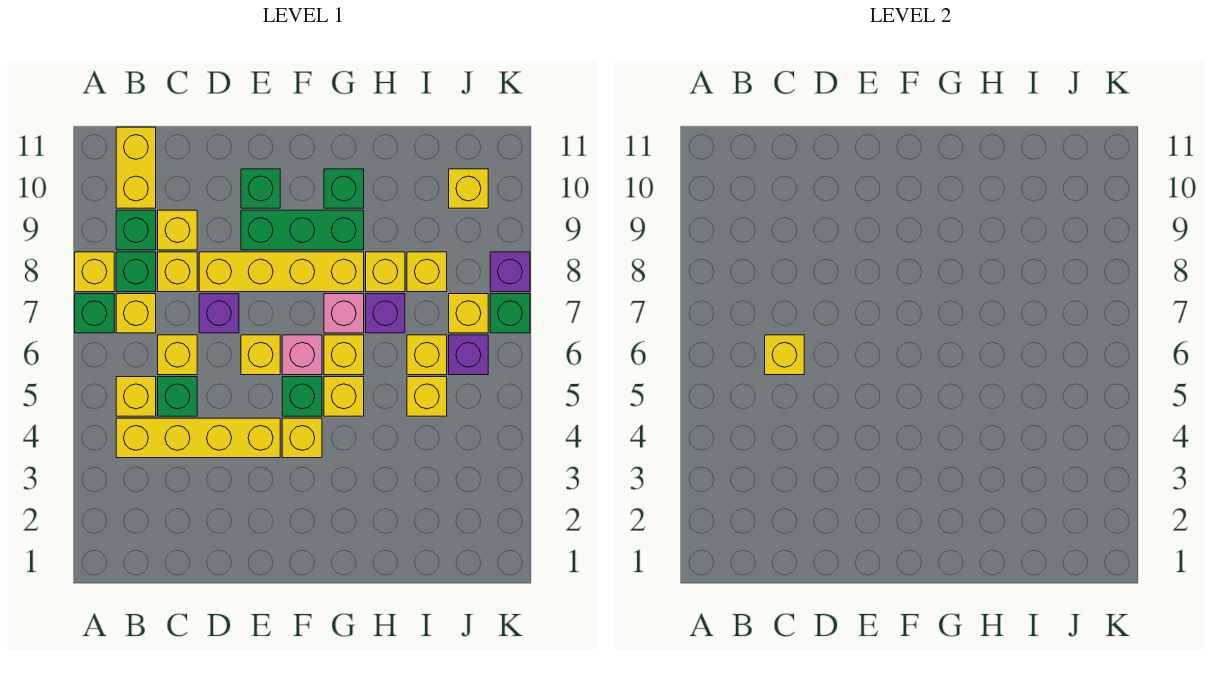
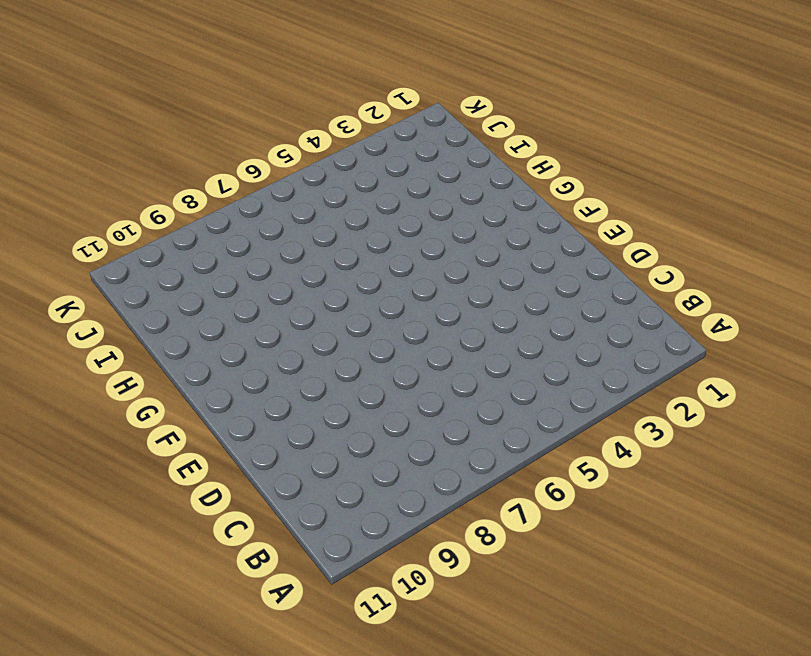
none -> green 1x1 brick [75,294,114,333]
none -> yellow 1x1 brick [75,252,114,292]
none -> yellow 1x4 brick [116,418,280,458]
none -> yellow 1x1 brick [116,377,156,416]

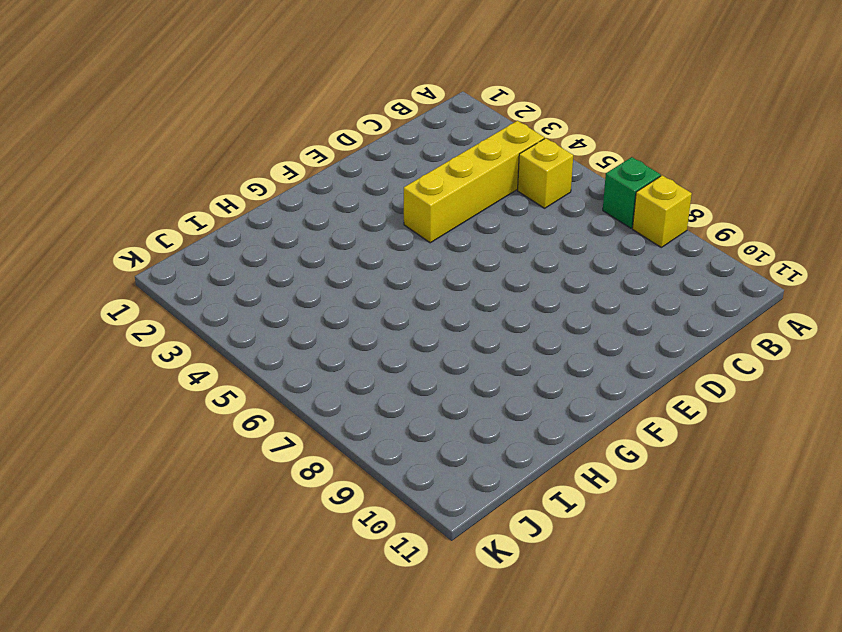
none -> yellow 1x1 brick [116,294,156,333]
none -> green 1x1 brick [116,252,156,292]
none -> green 1x1 brick [116,210,156,250]
none -> yellow 1x2 brick [116,127,156,208]

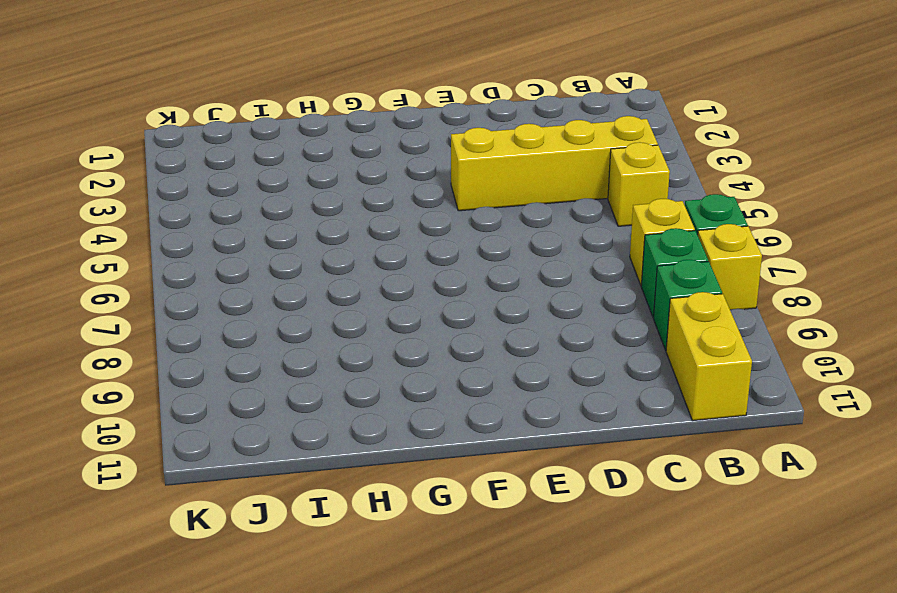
none -> green 1x1 brick [158,377,197,416]
none -> yellow 1x1 brick [158,335,197,375]
none -> yellow 1x1 brick [158,252,197,292]
none -> yellow 1x1 brick [158,210,197,250]

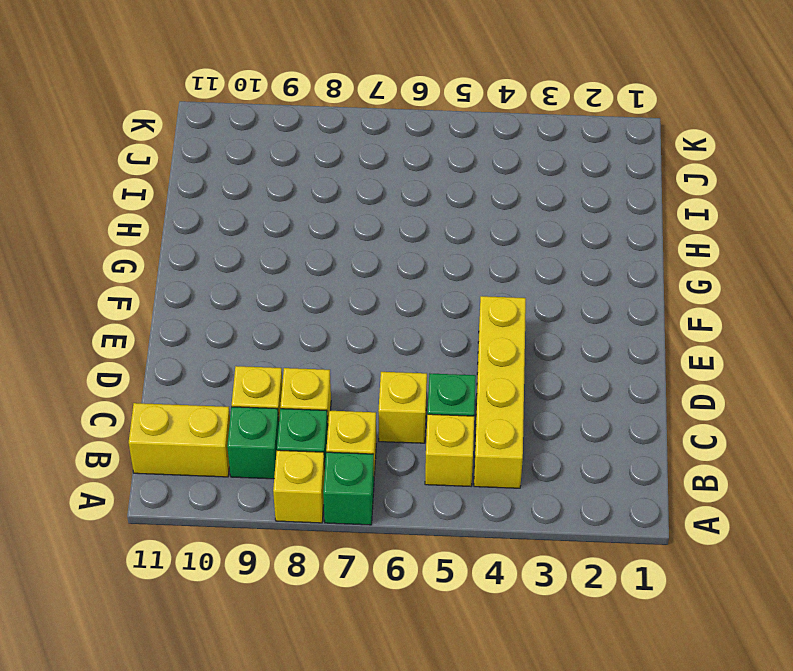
none -> purple 1x1 brick [199,294,239,333]
none -> yellow 1x4 brick [199,252,364,292]
none -> yellow 1x1 brick [241,335,280,375]
none -> green 1x3 brick [241,210,364,250]

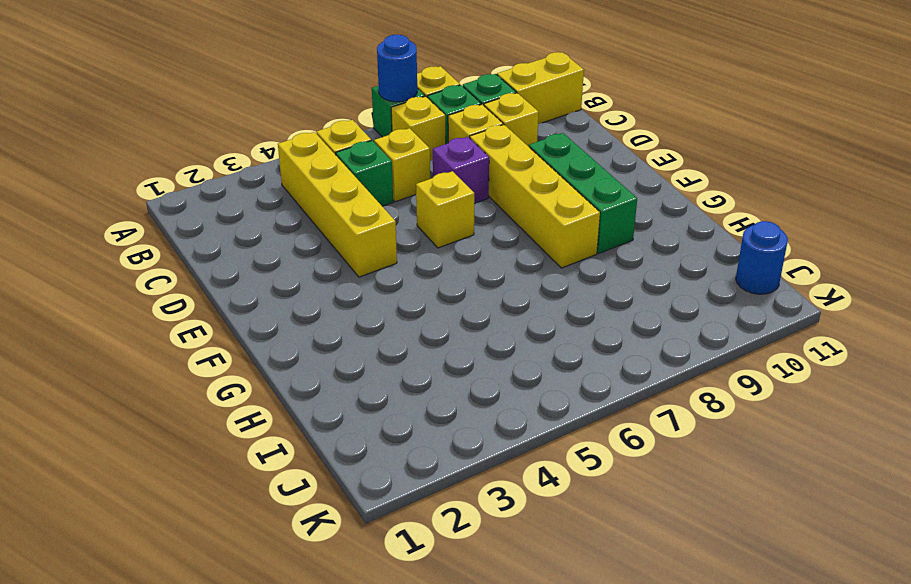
blue 1x1 round brick [377,35,417,102] -> none
blue 1x1 round brick [736,221,788,294] -> none
none -> green 1x1 brick [241,169,280,208]
none -> yellow 1x1 brick [282,418,322,458]
none -> green 1x1 brick [282,377,322,416]
none -> pink 1x1 brick [282,335,322,375]

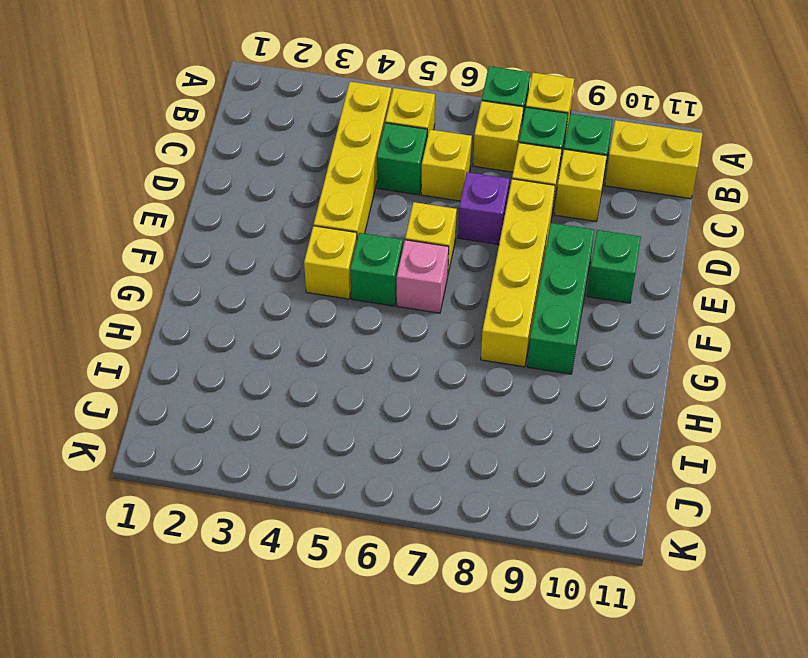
none -> yellow 1x1 brick [324,377,364,416]
none -> yellow 1x1 brick [324,335,364,375]
none -> pink 1x1 brick [324,294,364,333]
none -> green 1x1 brick [324,169,364,208]

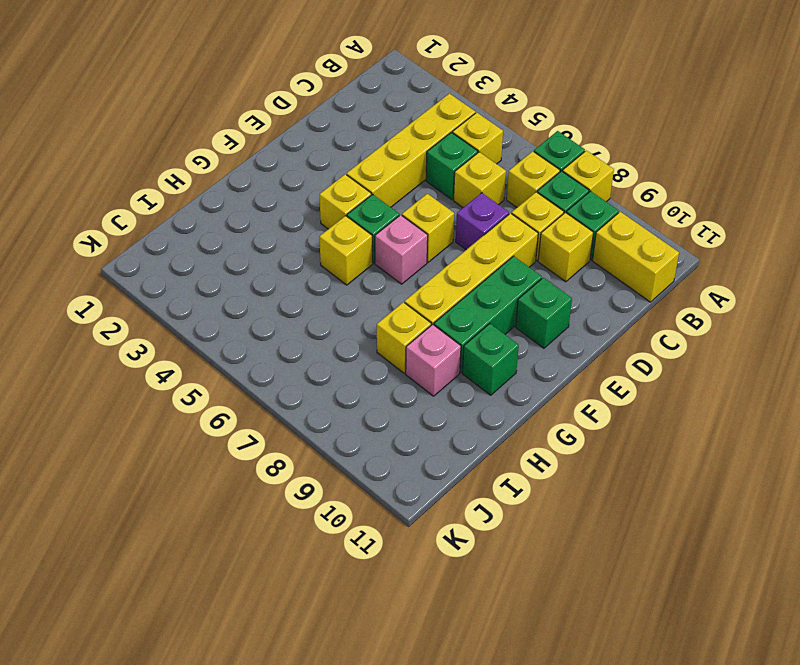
pink 1x1 brick [406,324,461,396] -> pink 1x1 brick moved to [324,294,364,333]
none -> yellow 1x1 brick [324,335,364,375]
none -> purple 1x1 brick [366,294,405,333]
none -> yellow 1x1 brick [407,377,447,416]
none -> yellow 1x1 brick [407,335,447,375]

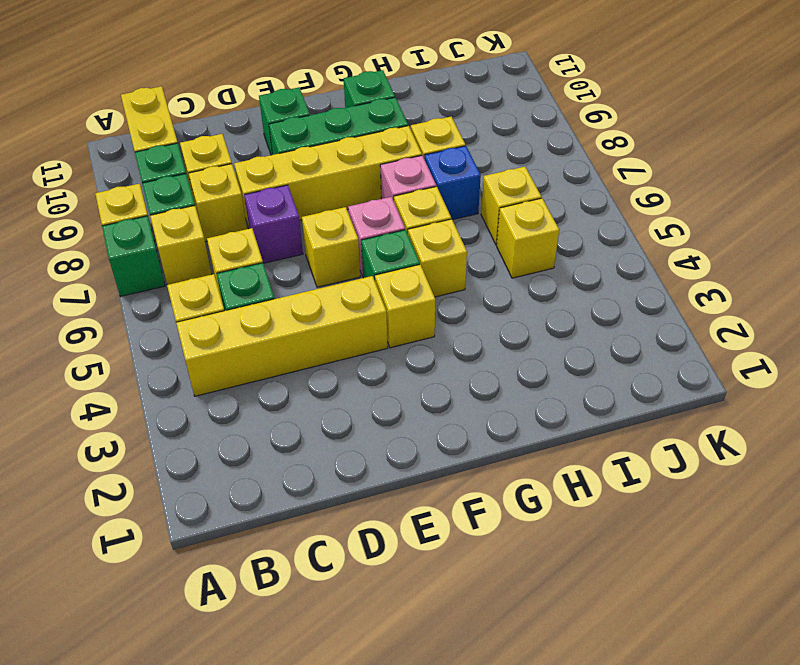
blue 1x1 brick [425,146,481,220] -> purple 1x1 brick [366,294,405,333]
none -> yellow 1x1 brick [407,252,447,292]
none -> purple 1x1 brick [449,335,488,375]
none -> yellow 1x1 brick [449,294,488,333]
none -> yellow 1x1 brick [449,169,488,208]

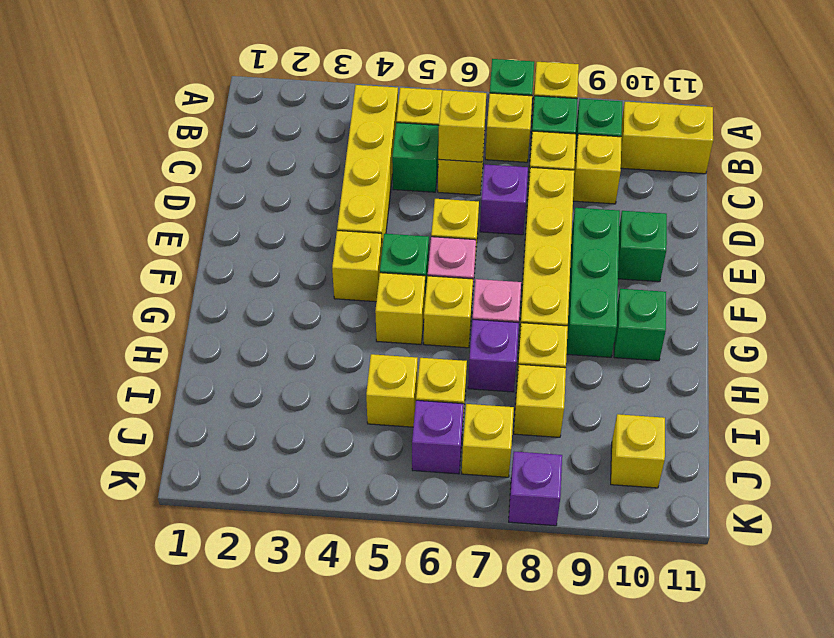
none -> green 1x1 brick [490,294,530,333]

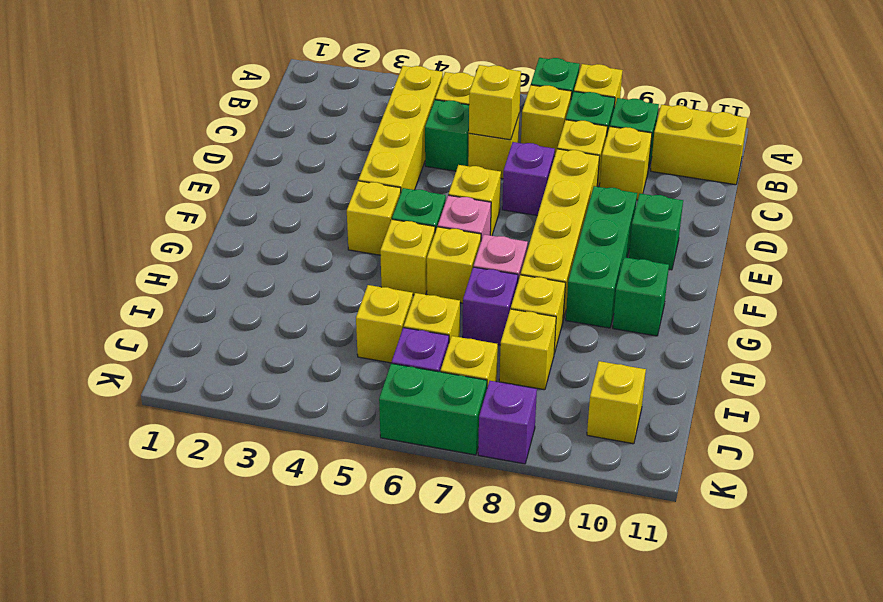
green 1x2 brick [379,363,487,455] -> green 1x1 brick [490,294,530,333]

